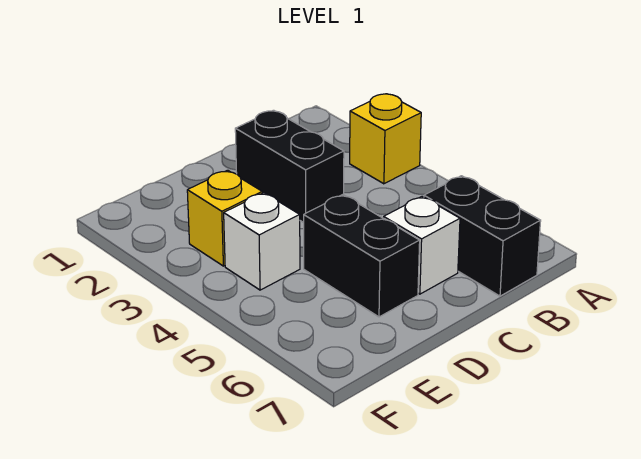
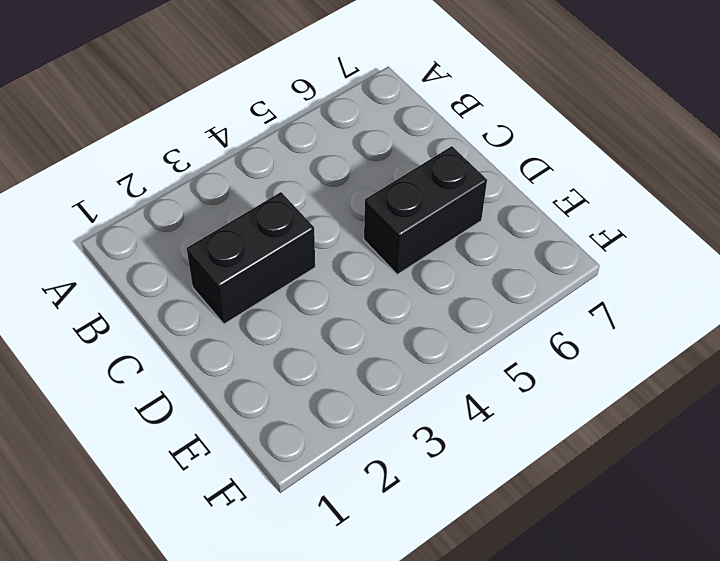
none -> yellow 1x1 brick [350,94,421,184]
none -> black 1x2 brick [424,176,541,296]

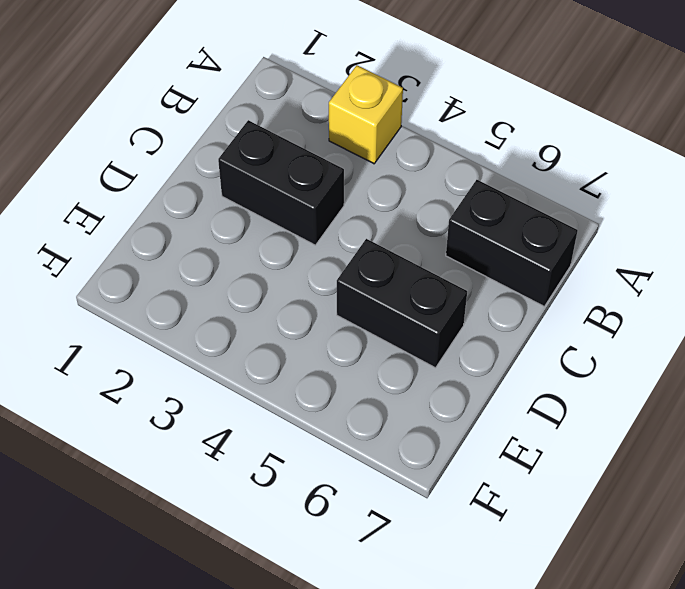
none -> white 1x1 brick [384,197,460,294]
none -> yellow 1x1 brick [187,170,262,266]

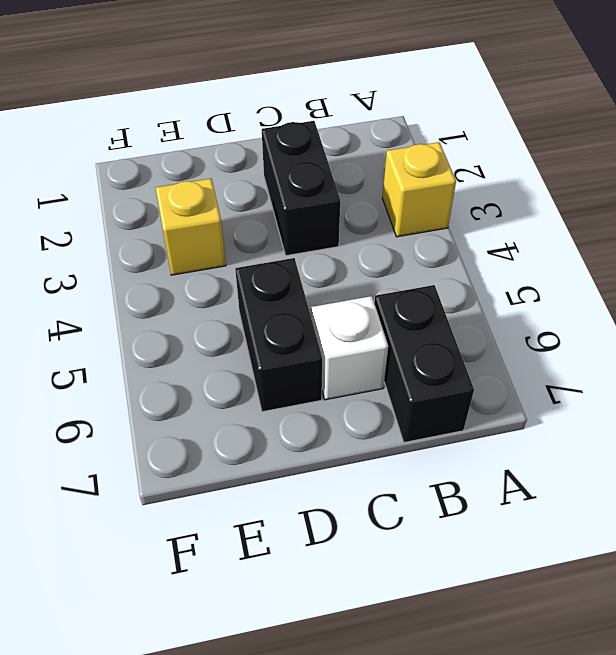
none -> white 1x1 brick [224,193,300,290]

